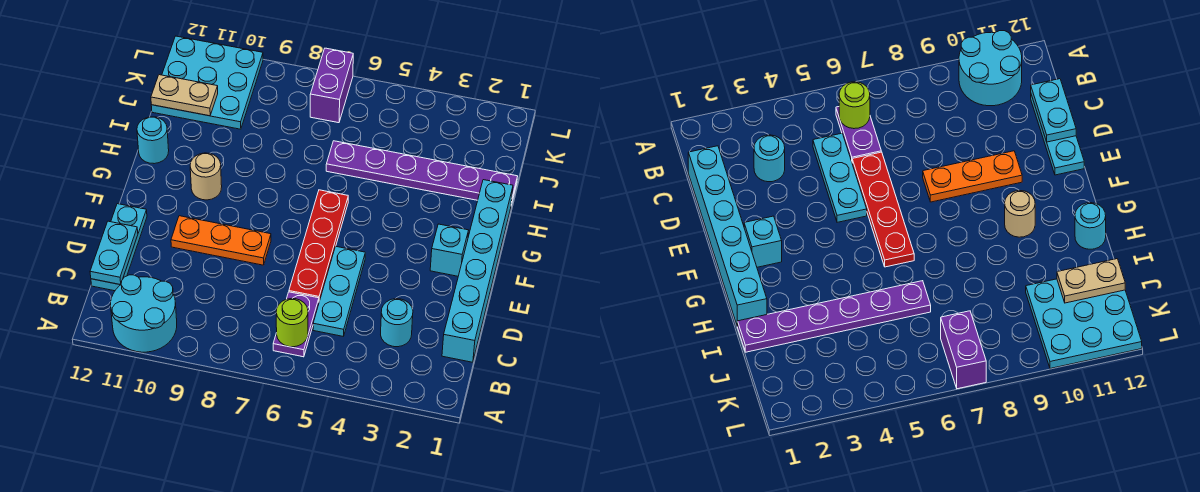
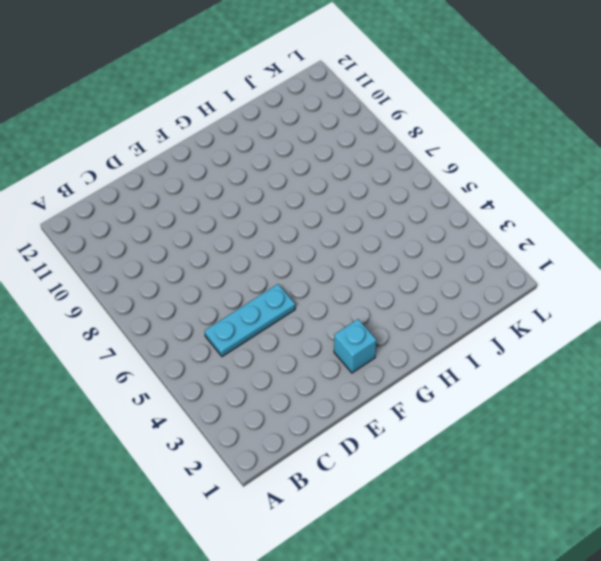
none -> cyan 2x2 round brick [111,275,177,352]
none -> purple 1x2 plate [273,292,319,357]
none -> cyan 1x6 brick [442,180,513,362]

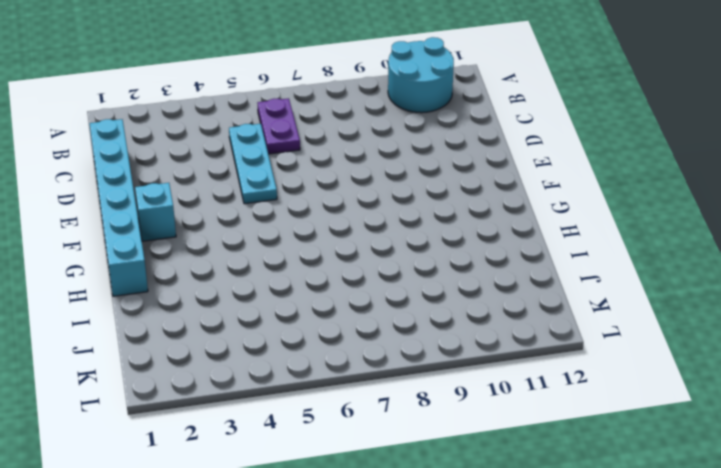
none -> cyan 1x1 round brick [381,299,413,347]
none -> cyan 1x3 plate [91,204,147,291]
none -> red 1x4 plate [289,190,348,301]

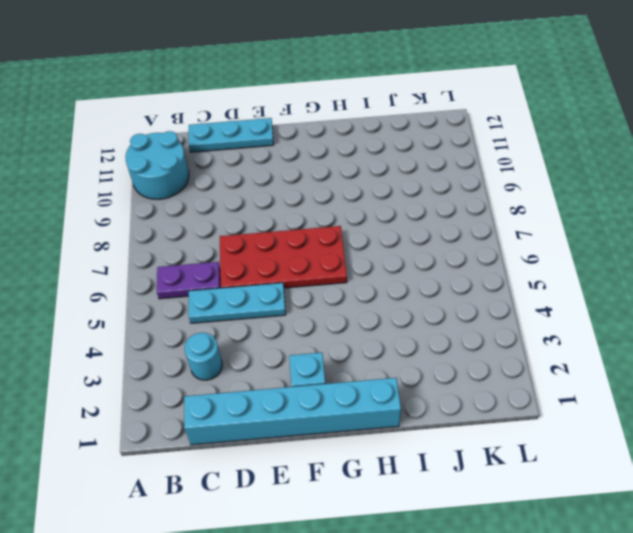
red 2x4 plate [220,226,347,288] -> red 1x4 plate [289,190,348,301]
none -> orange 1x3 plate [171,216,271,265]
none -> tan 1x1 round brick [190,153,222,200]
none -> cyan 1x1 round brick [137,117,169,164]

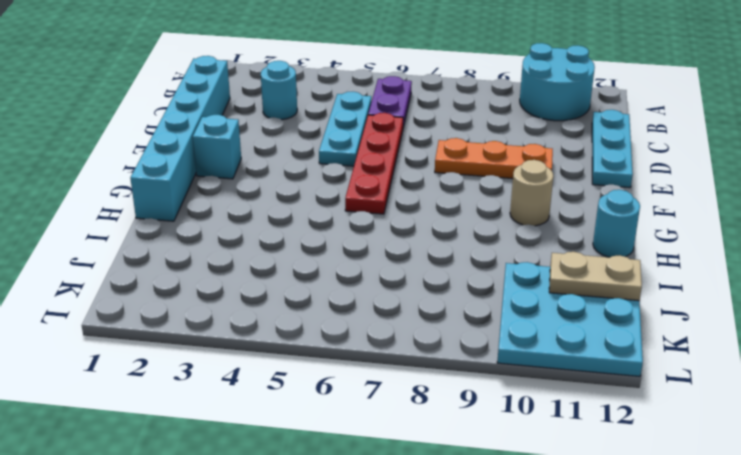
none -> purple 1x6 plate [326,141,518,205]
none -> purple 1x2 brick [310,48,353,123]
none -> lime 1x1 round brick [276,299,308,347]

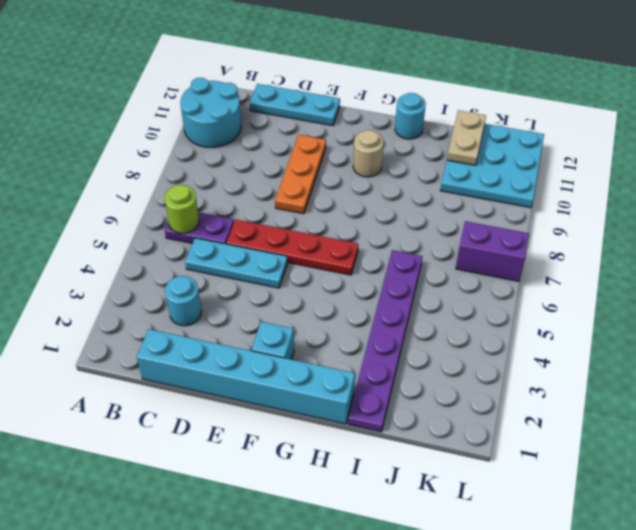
none -> cyan 1x2 plate [90,221,138,285]

